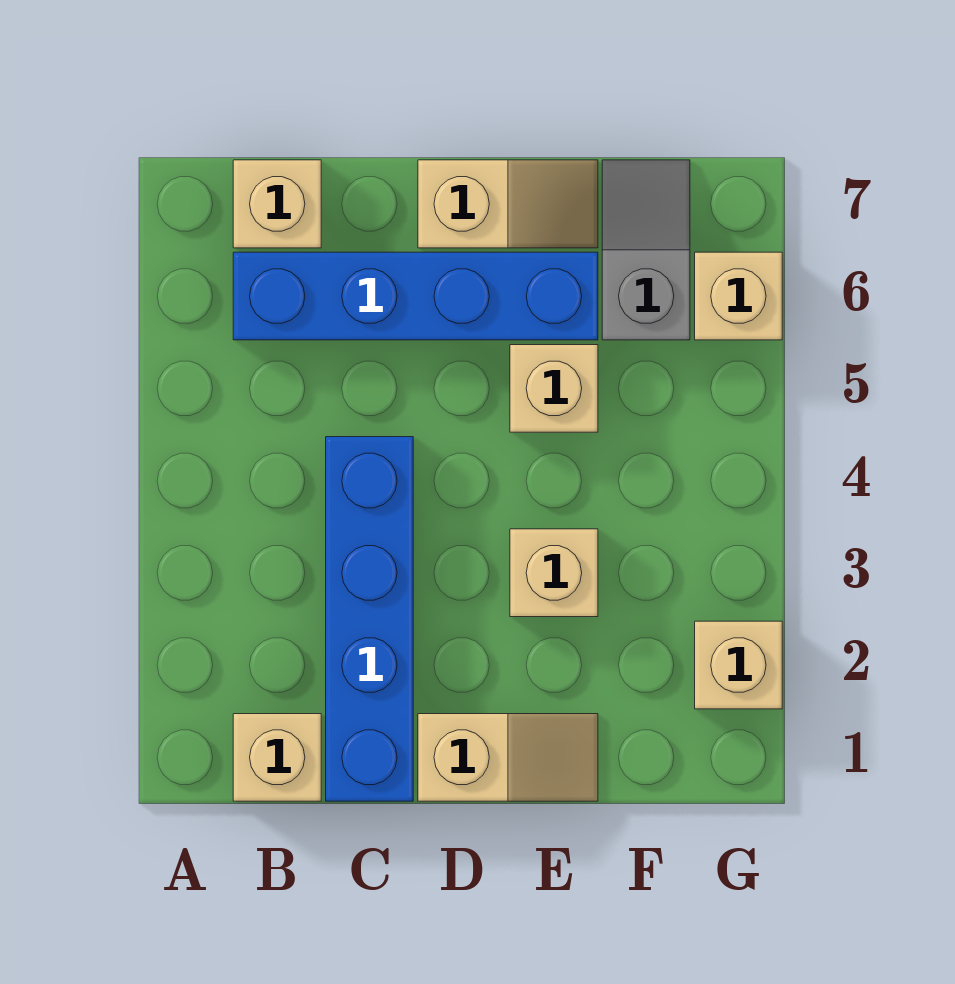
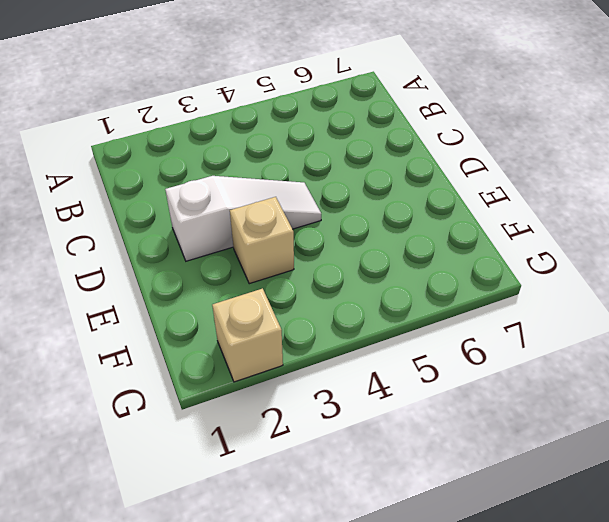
white 1x3 slope [165,176,321,261] -> none
none -> tan 1x1 brick [233,714,321,801]
none -> blue 1x4 brick [233,252,598,340]

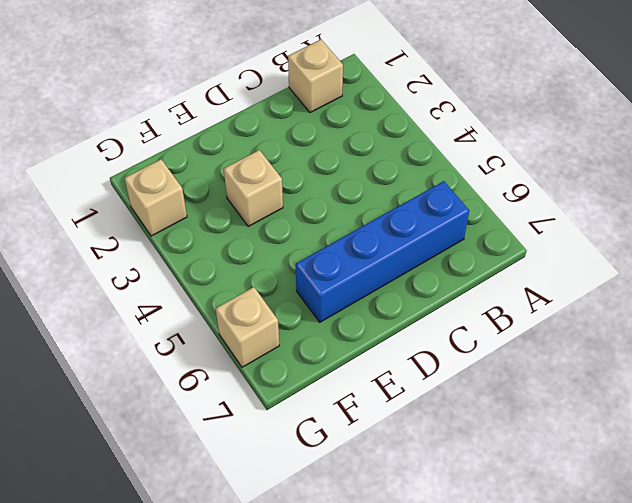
none -> tan 1x1 brick [233,160,321,248]
none -> blue 1x4 brick [326,437,413,801]

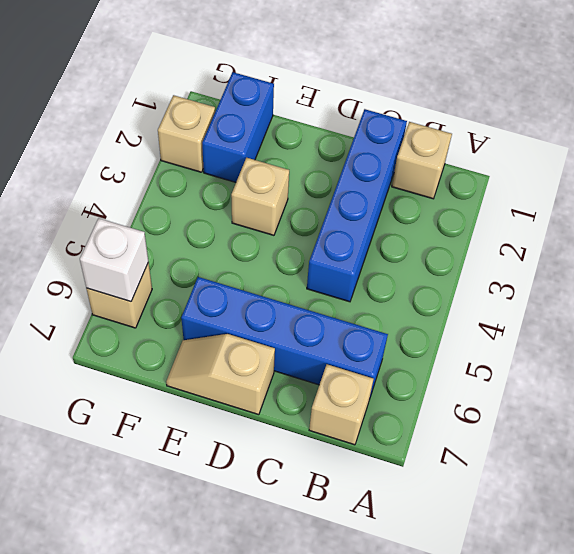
blue 1x2 brick [202,72,274,182] -> none
white 1x1 brick [80,218,148,302] -> none
none -> tan 1x2 slope [418,714,598,801]
none -> tan 1x1 brick [510,345,598,432]

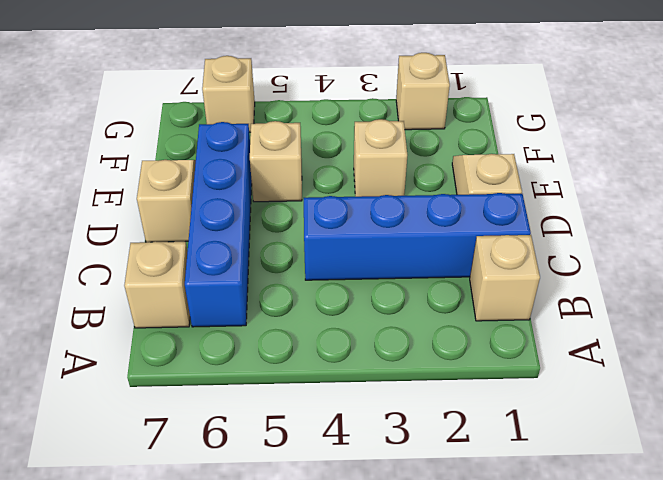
none -> grey 1x2 slope [602,160,690,340]

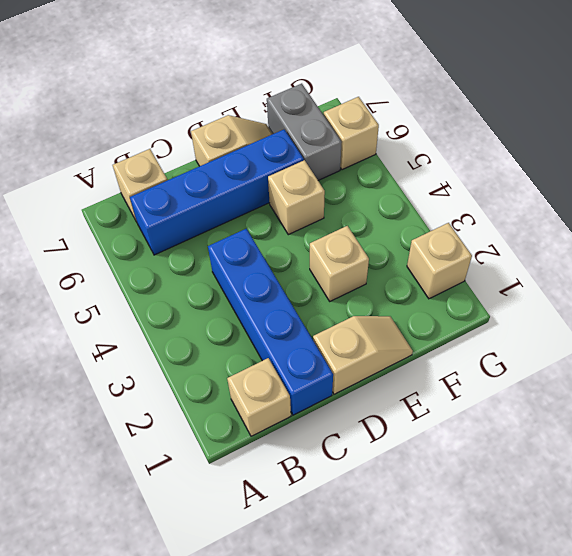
grey 1x2 brick [267,84,342,180] -> grey 1x2 slope [602,160,690,340]

